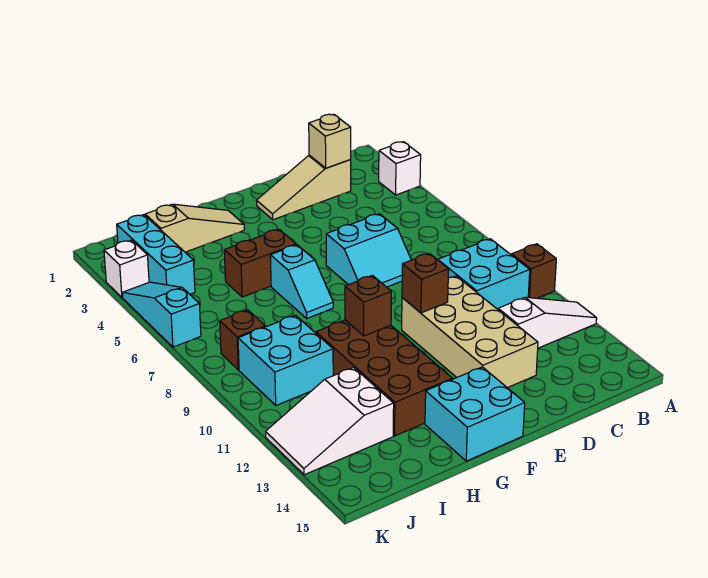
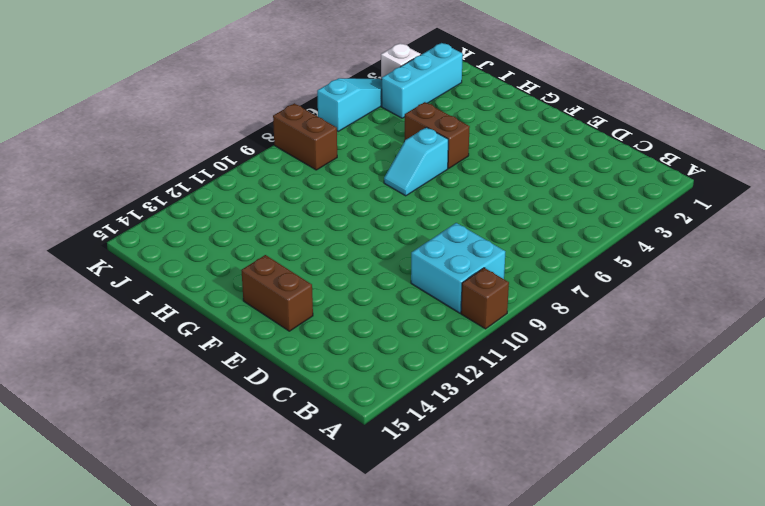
brown 1x2 brick [241,255,313,331] -> cyan 2x2 brick [425,367,525,461]
brown 1x2 brick [273,103,337,170] -> brown 1x1 brick [220,310,265,370]
none -> white 1x1 brick [379,142,421,195]
none -> white 1x3 slope [498,297,597,348]
none -> tan 1x3 slope [257,155,351,220]

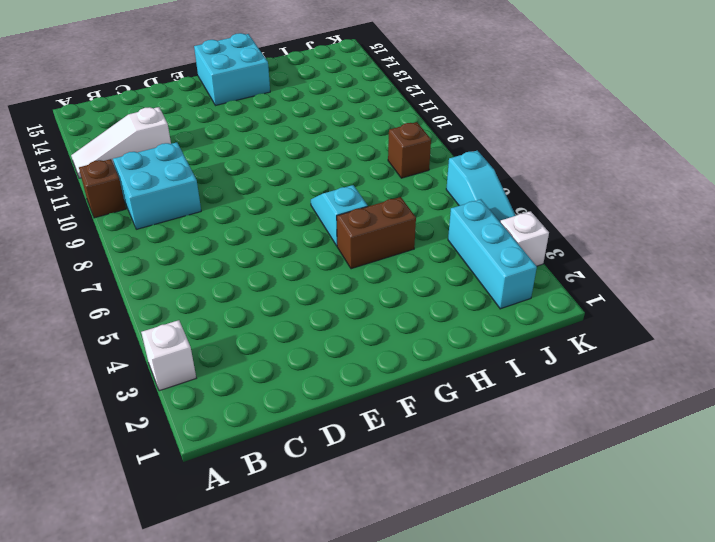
none -> tan 1x3 slope [257,155,351,220]
none -> cyan 2x2 slope [326,214,411,287]
none -> tan 2x4 brick [402,276,538,388]

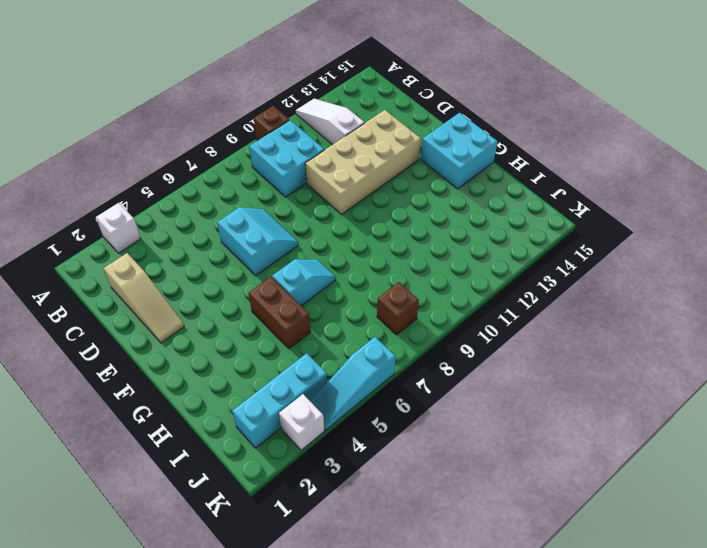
none -> tan 1x3 slope [145,204,244,252]
none -> brown 2x4 brick [316,320,452,436]
none -> cyan 2x2 brick [238,315,333,405]

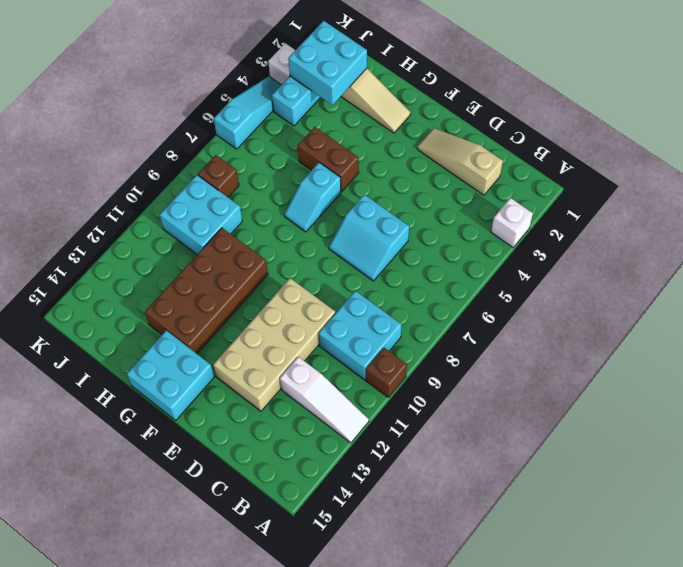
cyan 2x2 brick [288,21,367,105] -> none
none -> white 2x3 slope [266,368,394,475]
none -> tan 1x1 brick [309,114,351,168]
none -> brown 1x1 brick [402,253,449,313]

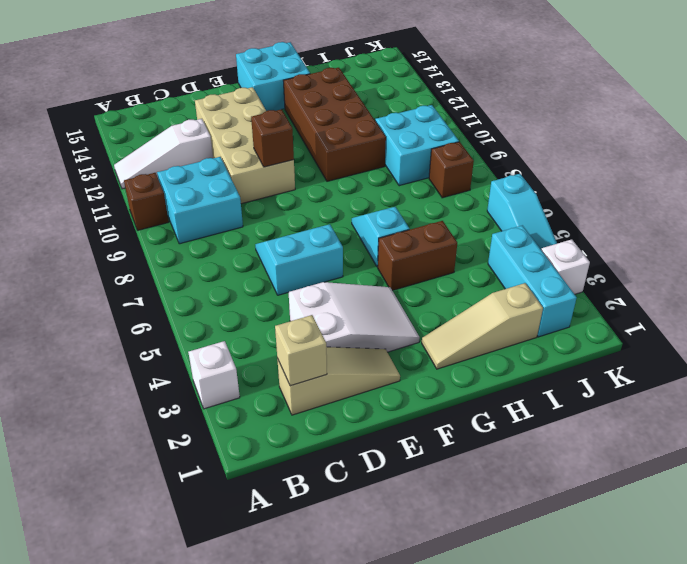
white 2x3 slope [289,282,420,352] -> white 2x3 slope moved to [266,368,394,475]
none -> brown 1x1 brick [345,276,391,336]

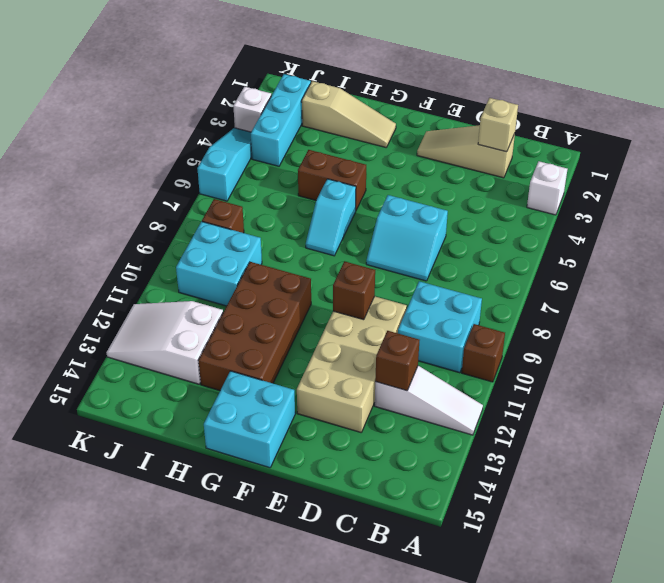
brown 1x1 brick [375,331,419,391] -> brown 1x1 brick moved to [345,276,391,336]

